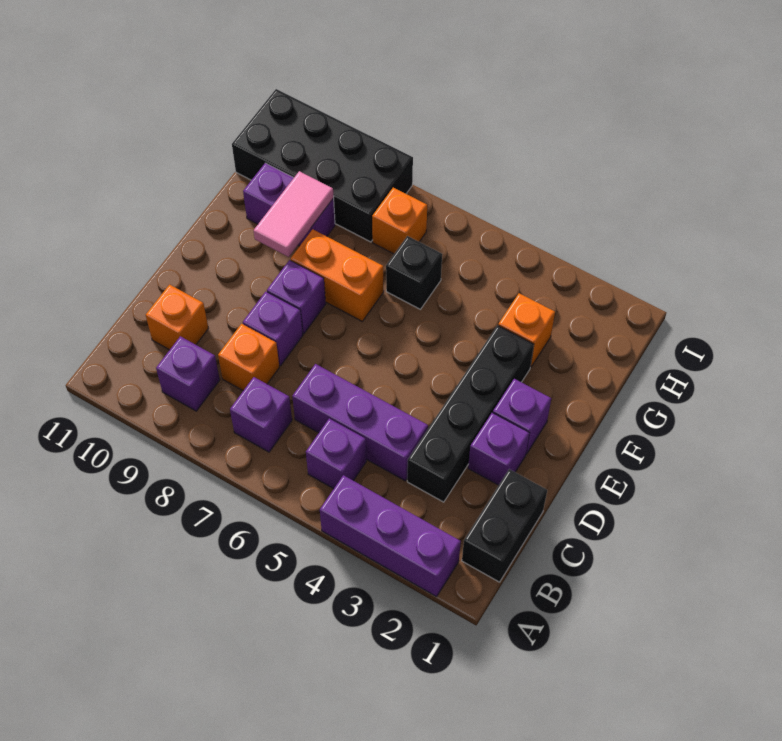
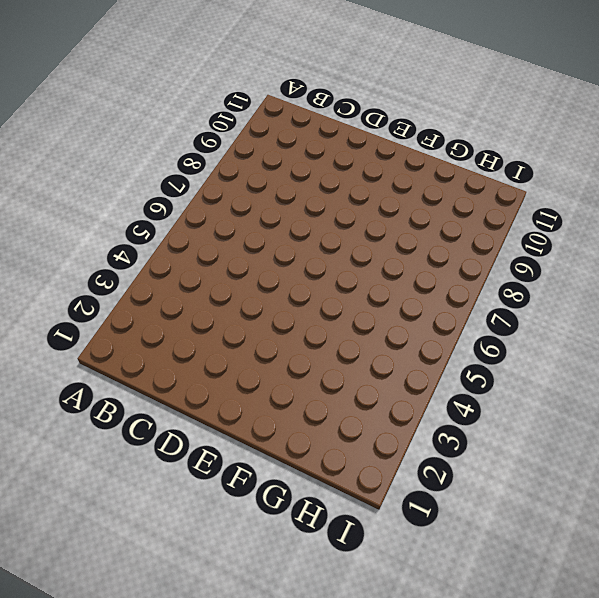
none -> purple 1x3 brick [320,475,461,597]
none -> black 1x2 brick [462,469,547,582]
none -> purple 1x1 brick [306,419,366,489]

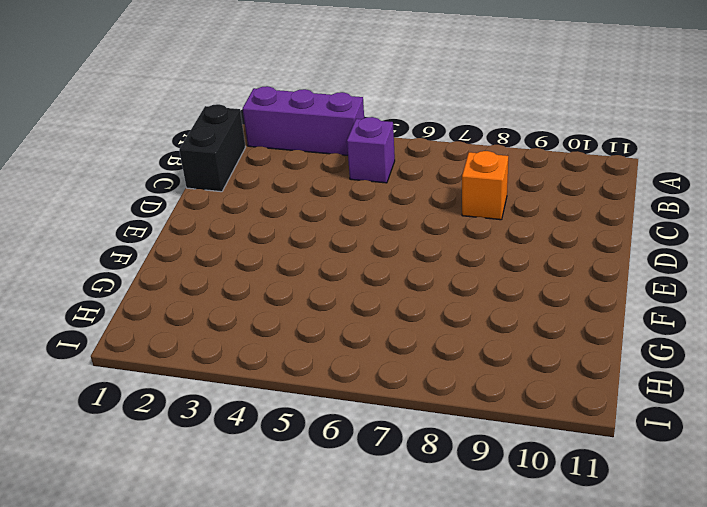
none -> purple 1x1 brick [230,377,292,452]
none -> purple 1x1 brick [156,336,220,411]
none -> black 1x4 brick [407,325,534,502]

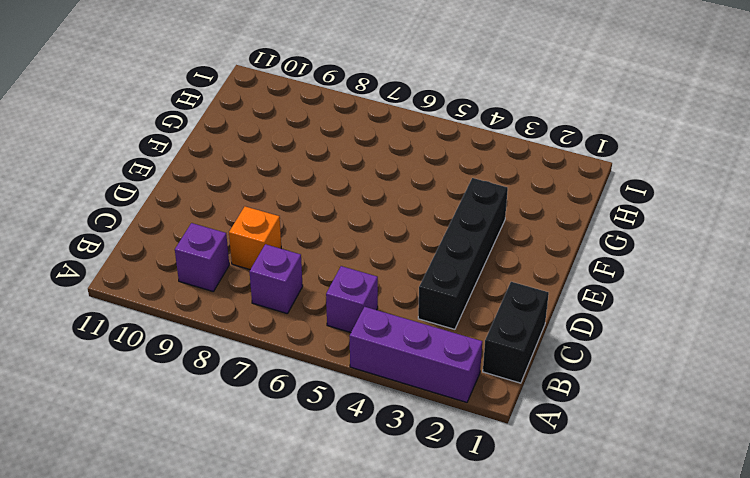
none -> purple 1x3 brick [292,364,428,481]
none -> orange 1x1 brick [146,285,208,350]
none -> purple 1x1 brick [468,413,529,485]

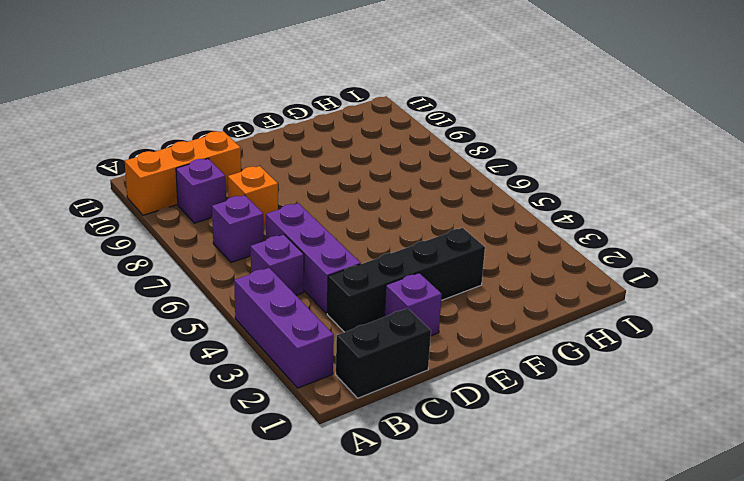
orange 1x3 brick [125,131,241,215] -> orange 1x1 brick [146,285,208,350]
none -> purple 1x1 brick [243,292,303,366]
none -> purple 1x1 brick [493,379,551,454]
none -> purple 1x1 brick [267,260,326,334]

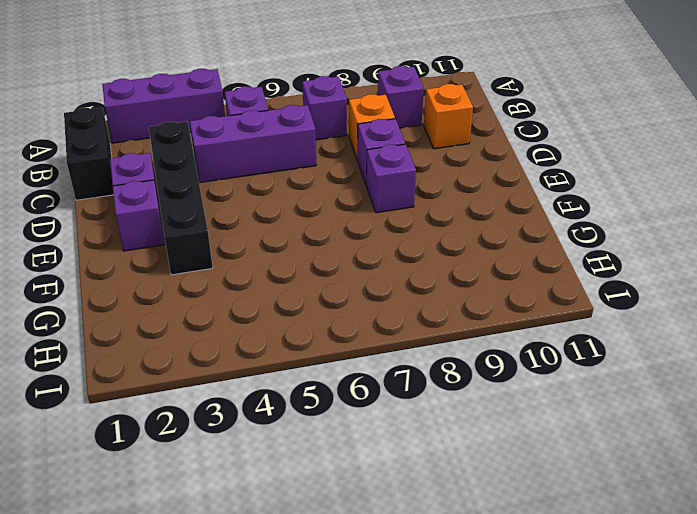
none -> orange 1x2 brick [291,229,384,321]
none -> orange 1x1 brick [498,293,555,367]
none -> black 1x1 brick [386,236,442,309]

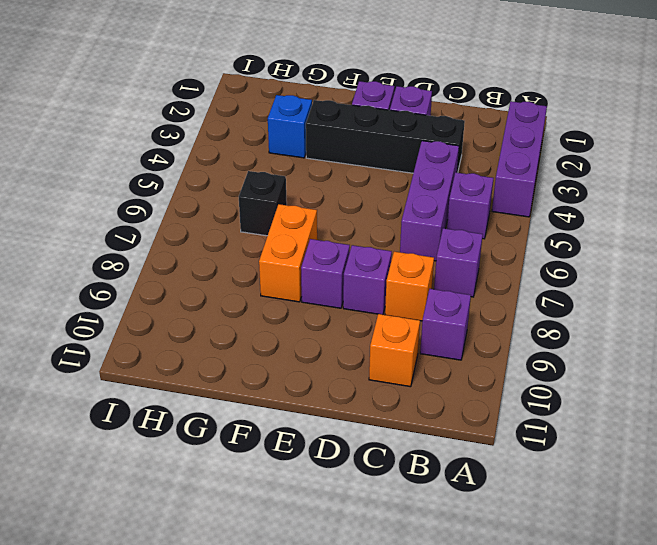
blue 1x1 brick [268,95,312,158] -> orange 1x1 brick [498,293,555,367]
none -> black 1x2 brick [462,469,547,582]
none -> purple 1x2 brick [243,163,335,246]
none -> orange 1x1 brick [372,188,427,254]

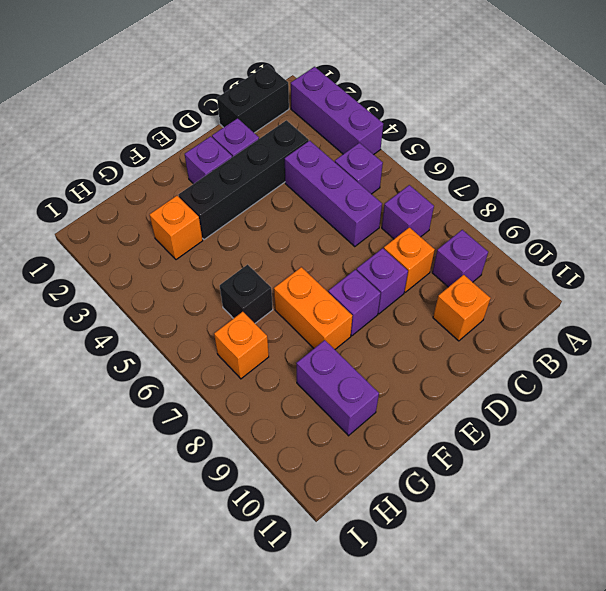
none -> black 2x4 brick [232,89,413,242]
none -> pink 1x2 tile [254,171,334,257]

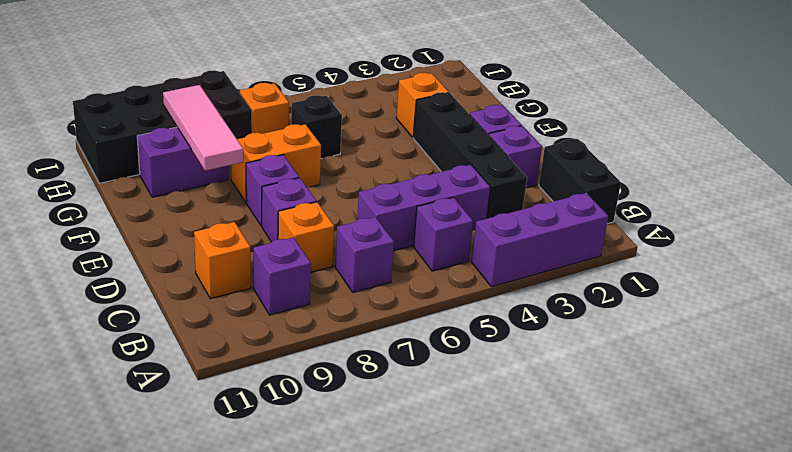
pink 1x3 tile [163,85,243,171] -> pink 1x2 tile [254,171,334,257]

